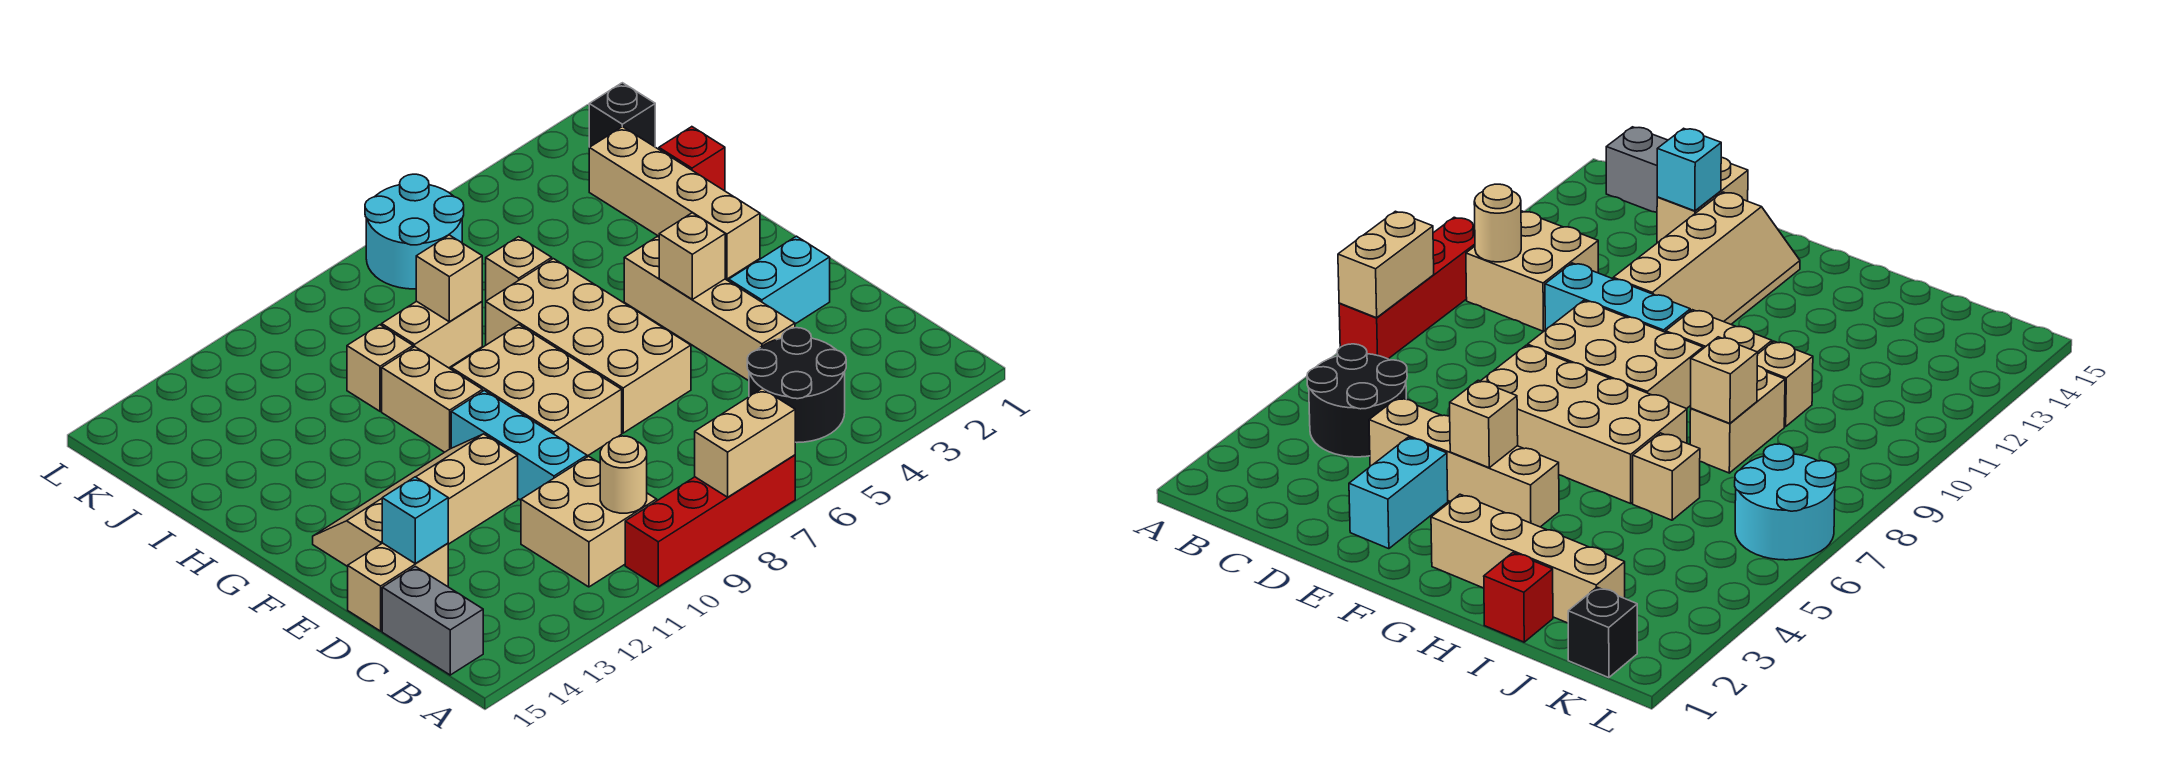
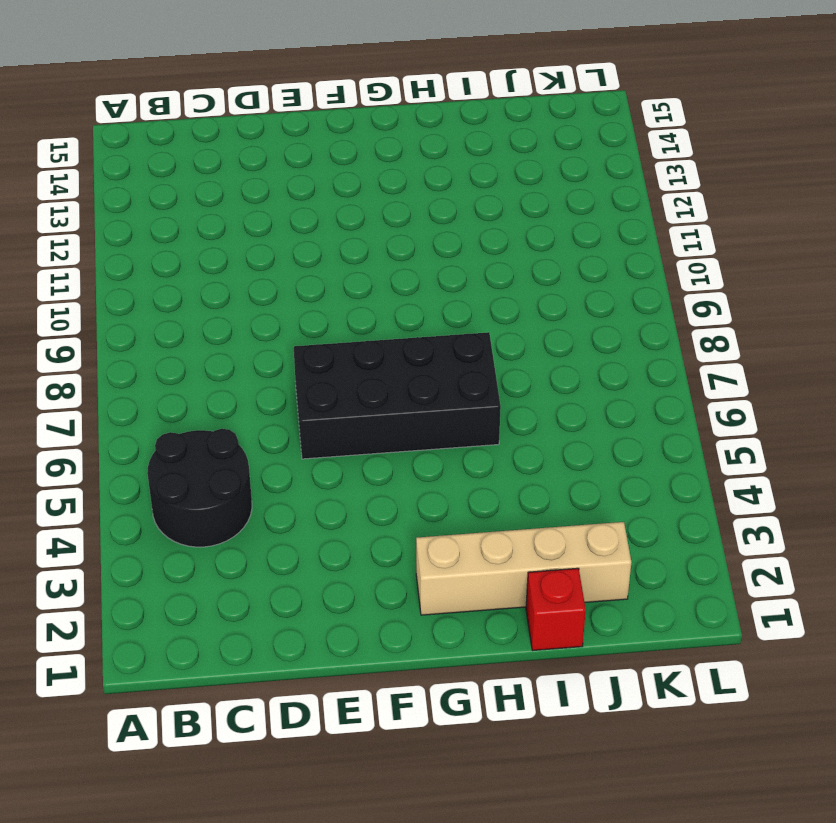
black 2x4 brick [294,332,501,459] -> tan 2x4 brick [486,259,691,433]
none -> red 1x4 brick [625,455,795,587]
none -> tan 2x2 brick [521,456,657,587]
none -> grey 1x2 brick [382,566,483,675]

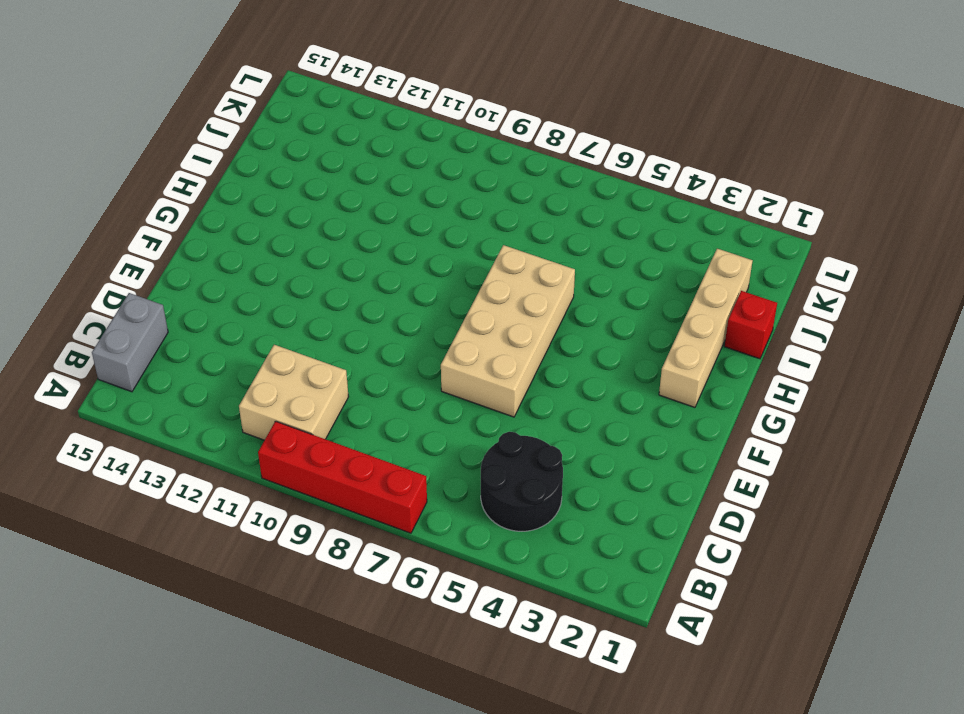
none -> tan 1x4 brick [624,237,795,381]
none -> cyan 1x3 brick [451,391,587,500]
none -> tan 1x2 brick [348,543,448,631]

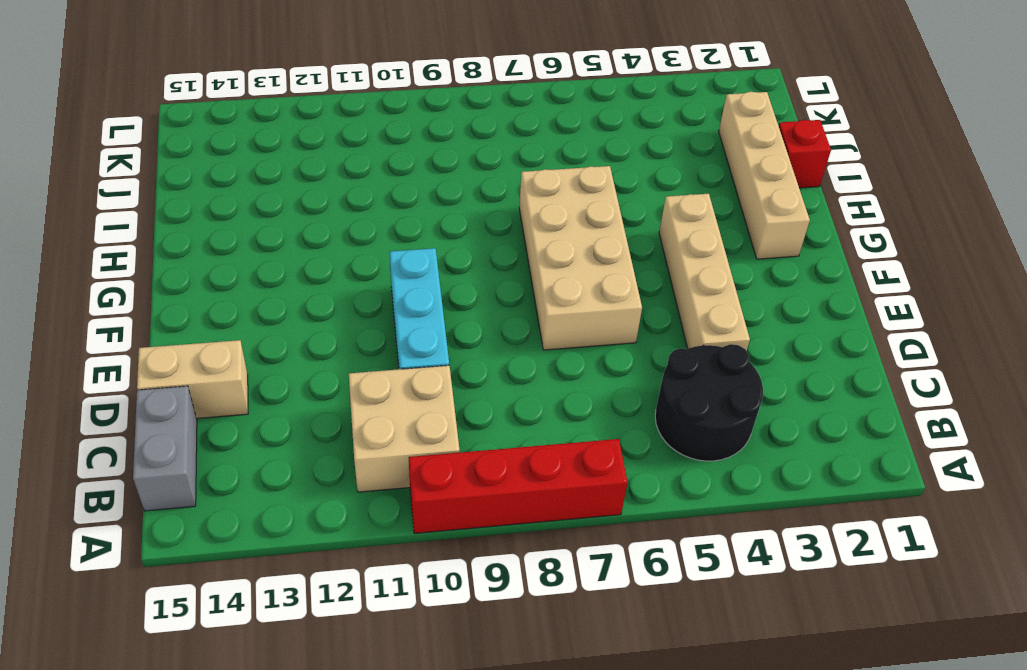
none -> cyan 1x2 brick [729,236,830,324]
none -> tan 2x3 brick [451,325,622,456]
none -> tan 2x4 slope [313,434,518,567]

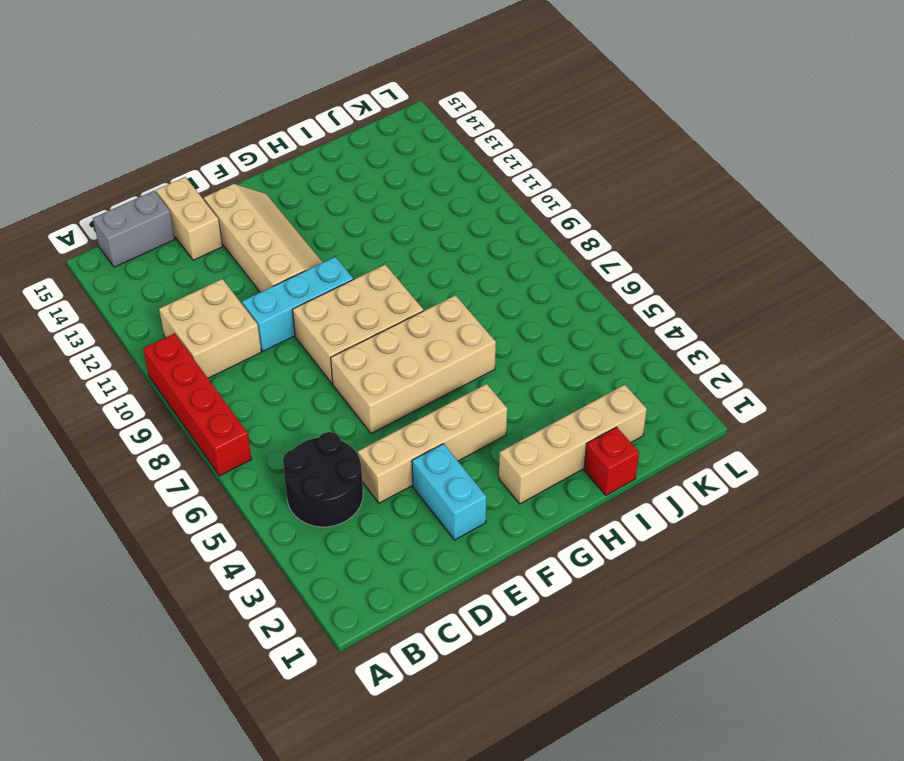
none -> tan 1x2 brick [382,347,483,452]
none -> tan 1x1 brick [486,237,552,301]
none -> tan 1x2 brick [382,301,482,368]

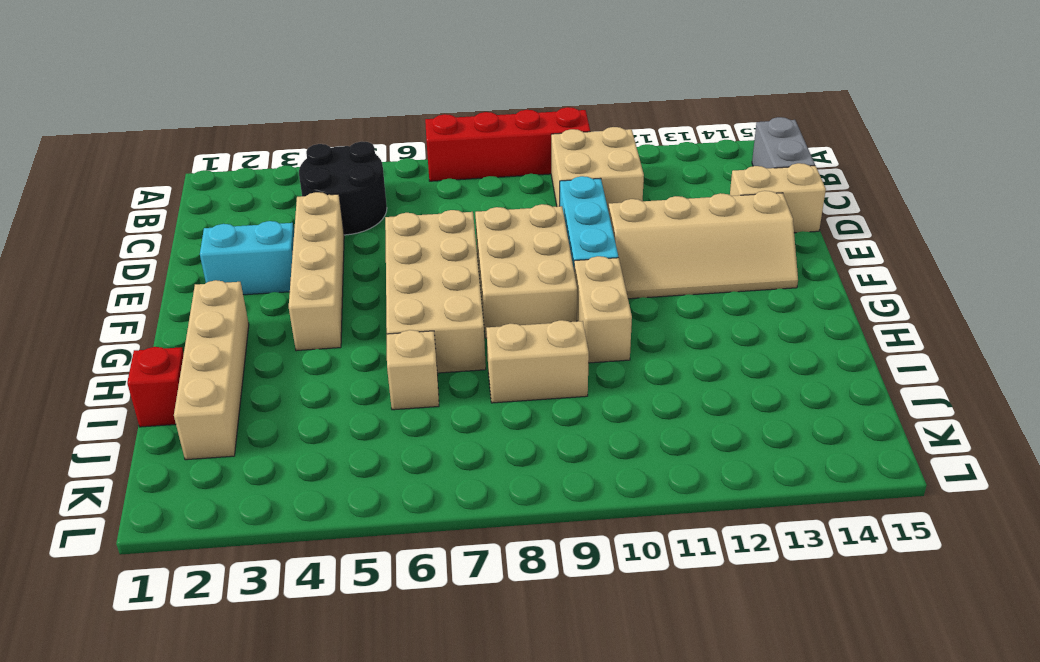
none -> tan 1x1 brick [347,325,413,411]
none -> black 1x1 brick [589,83,655,147]
none -> cyan 2x2 round brick [365,174,464,289]

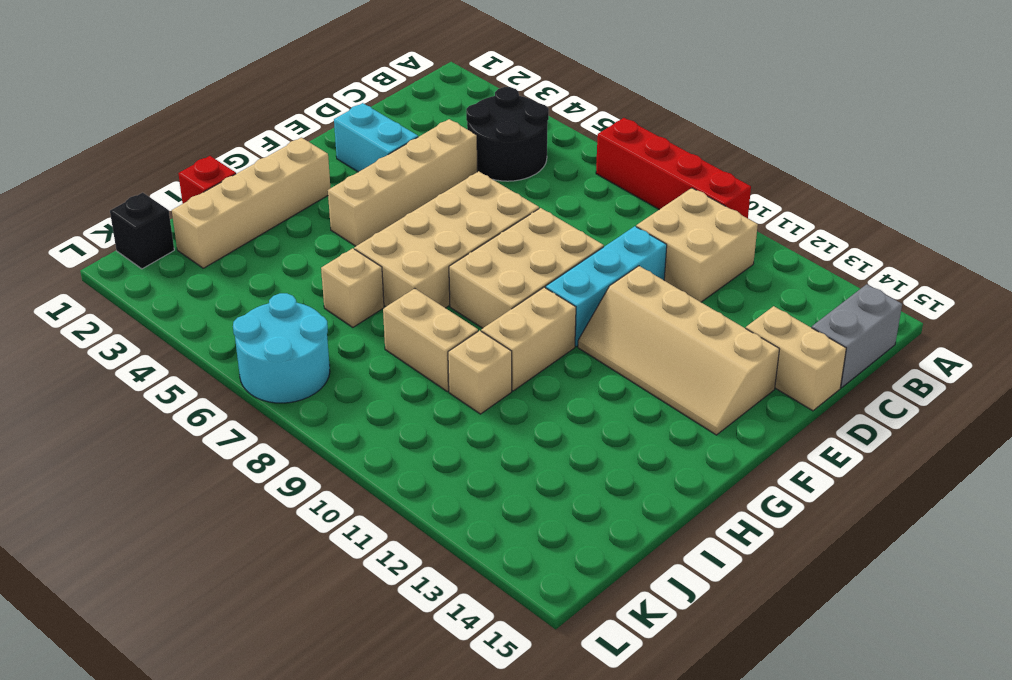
none -> tan 1x2 brick [695,388,795,497]
none -> tan 1x1 round brick [600,436,647,513]
none -> cyan 1x1 brick [382,477,448,563]

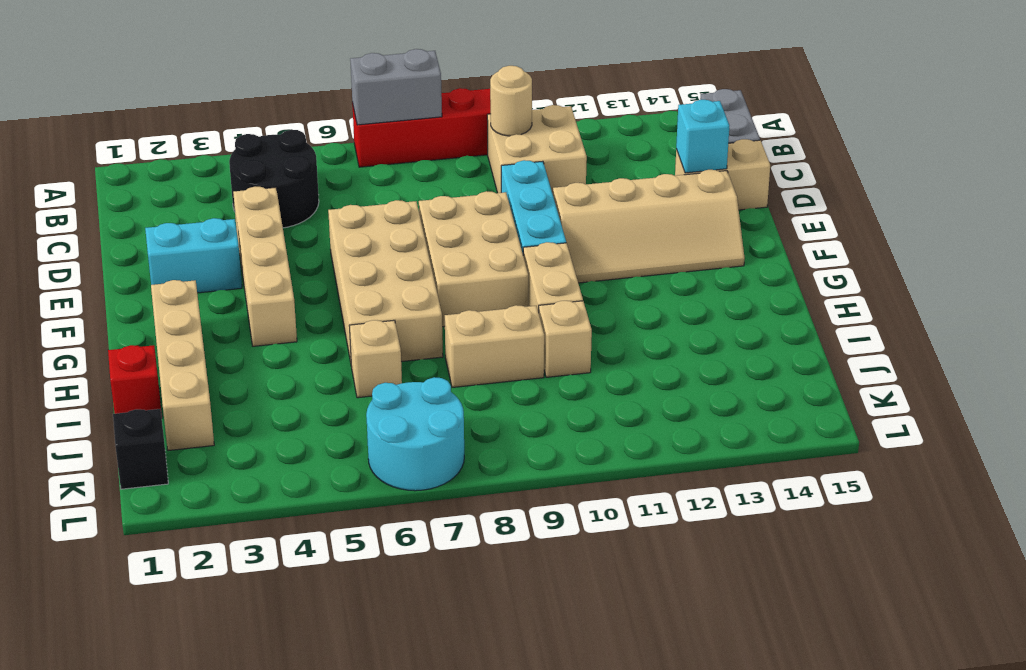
grey 1x2 brick [350,49,442,125] -> tan 1x2 brick [695,388,795,497]
none -> tan 1x1 brick [659,213,725,299]
none -> tan 1x1 brick [416,235,482,322]

